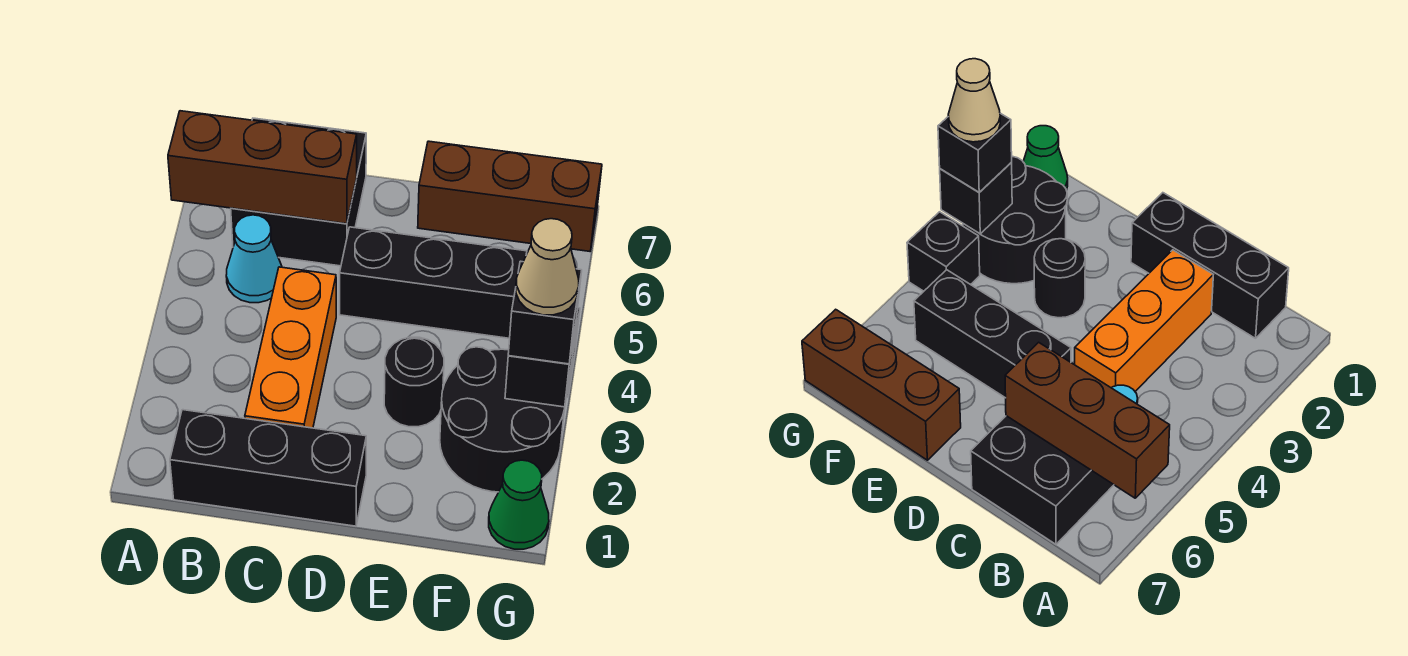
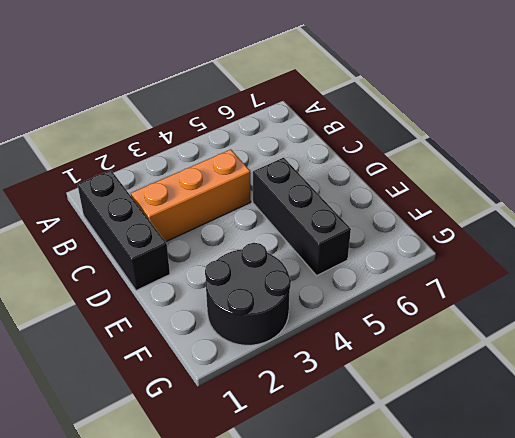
none -> cyan 1x1 cone [226,215,282,303]
none -> black 2x2 brick [231,118,366,266]
none -> black 1x1 round brick [384,337,444,427]

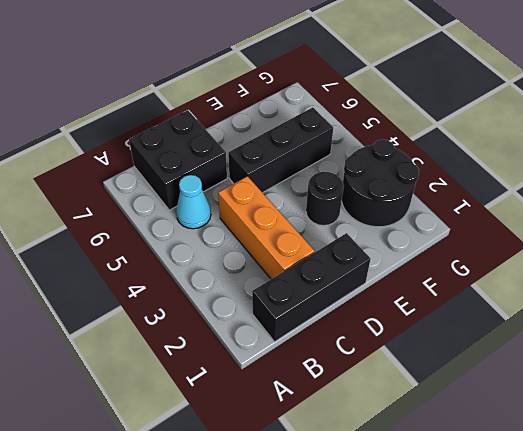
none -> brown 1x3 brick [418,141,602,251]
none -> green 1x1 cone [489,460,549,549]
none -> black 1x1 brick [907,212,980,291]

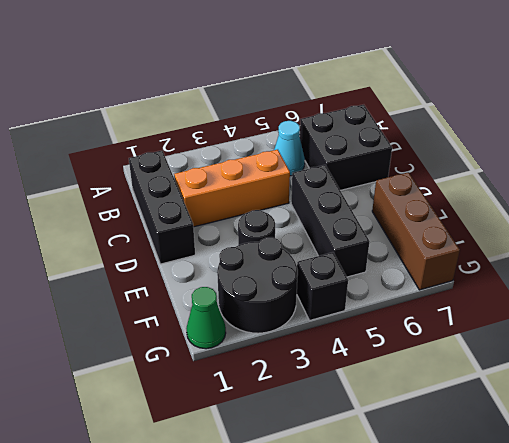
none -> brown 1x3 brick [168,111,357,224]
none -> black 1x1 brick [505,318,577,407]
none -> black 1x1 brick [508,261,582,364]

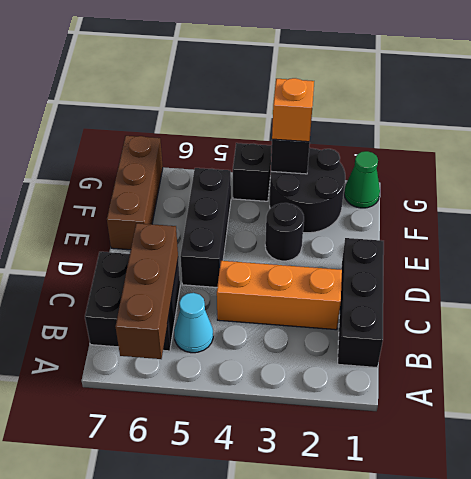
orange 1x1 brick [272,78,314,142] -> black 1x1 brick [508,261,582,364]
none -> tan 1x1 cone [516,219,579,315]

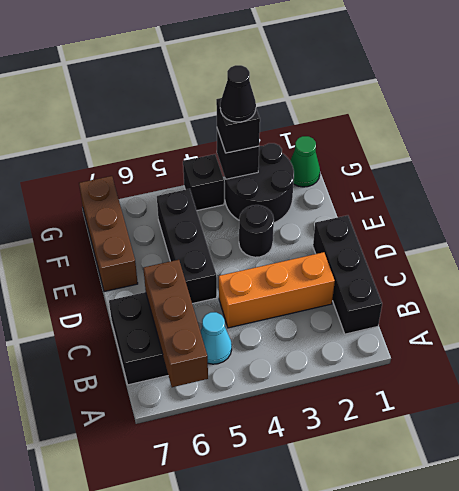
black 1x1 cone [220,65,256,122] -> tan 1x1 cone [516,219,579,315]

